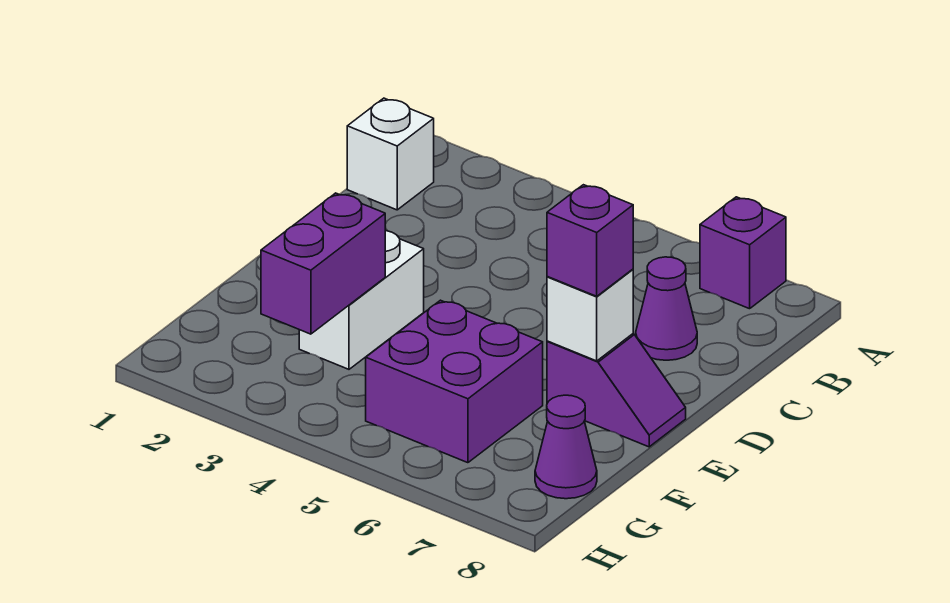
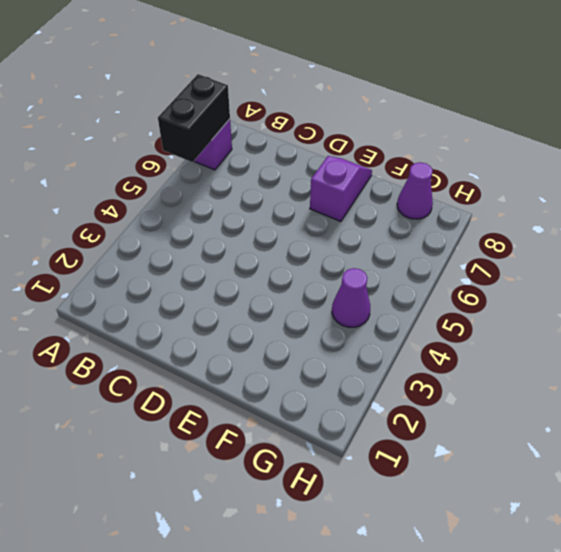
black 1x2 brick [158,74,230,162] -> none
purple 1x1 cone [332,268,370,327] -> purple 1x1 cone moved to [636,257,697,360]
none -> white 1x1 brick [347,98,434,210]
none -> white 1x2 brick [299,231,424,369]

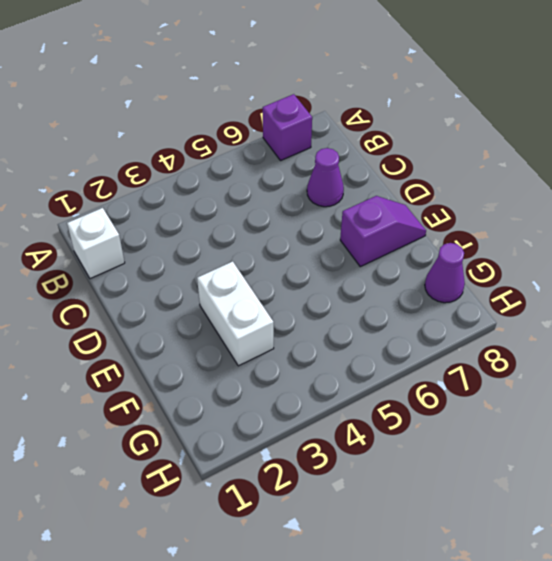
none -> purple 2x2 brick [366,300,543,463]
none -> white 1x1 brick [547,269,633,361]

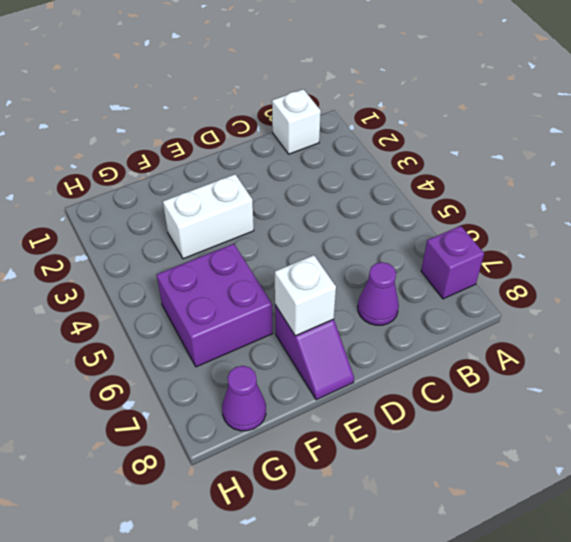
none -> purple 1x2 brick [261,193,385,334]
none -> purple 1x1 brick [547,185,633,296]

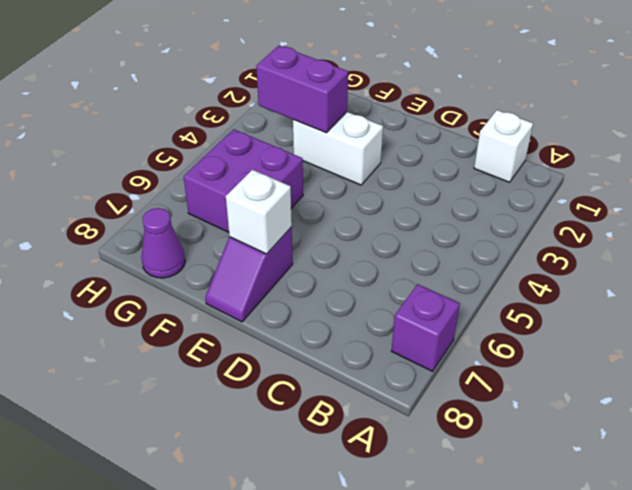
none -> purple 1x1 cone [636,257,697,360]
none -> purple 1x1 brick [547,185,633,296]

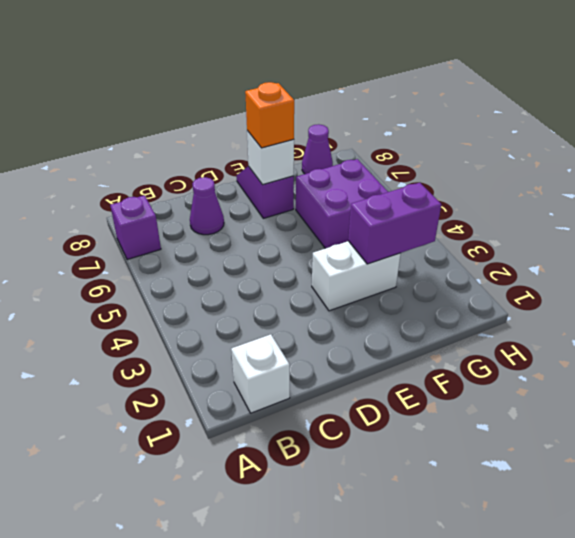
orange 1x1 brick [245,82,294,148] -> purple 1x1 brick [547,185,633,296]

